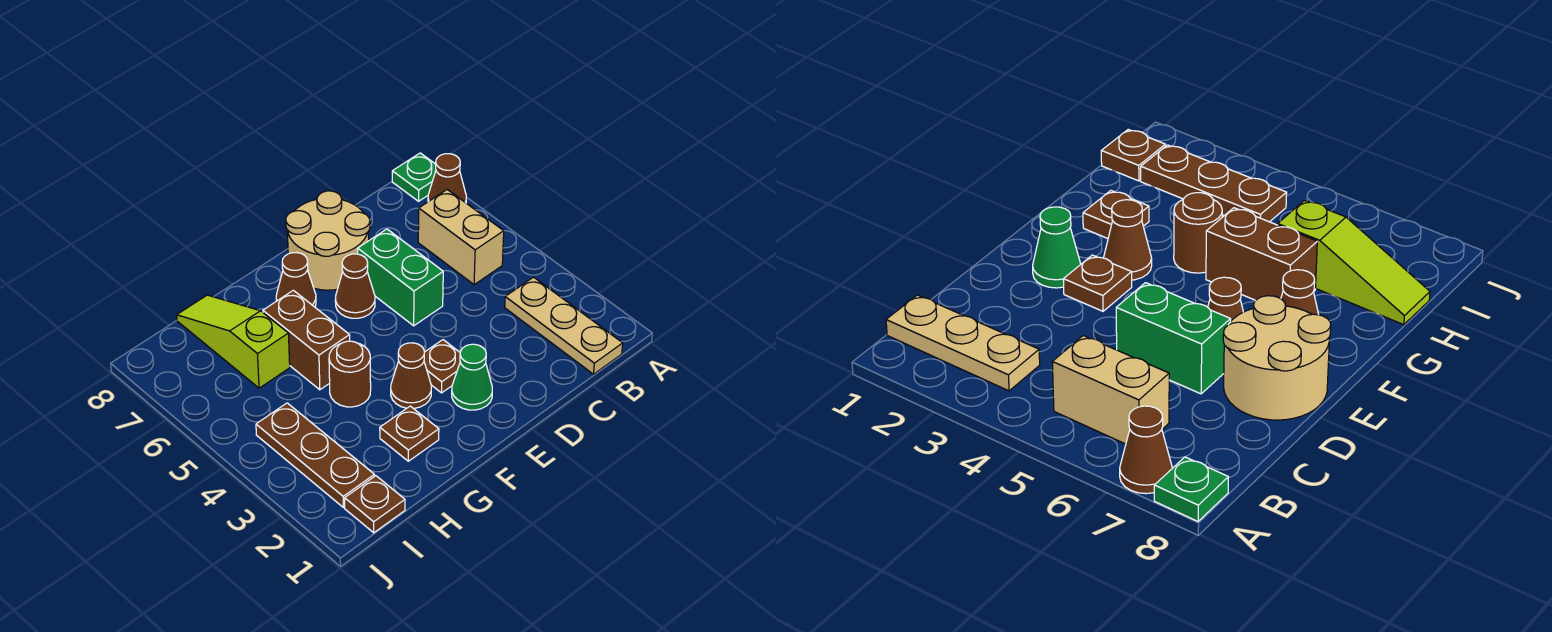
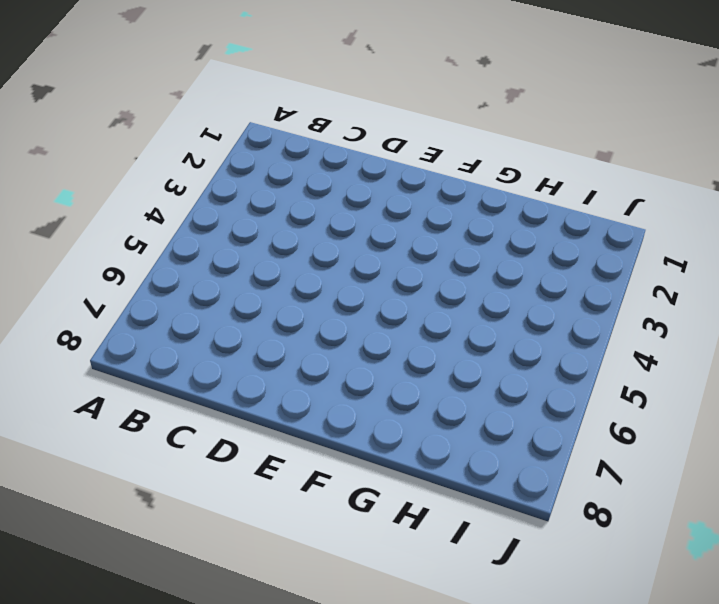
none -> brown 1x1 cone [428,154,466,203]
none -> green 1x1 plate [392,153,436,201]
none -> tan 1x3 plate [505,277,623,374]

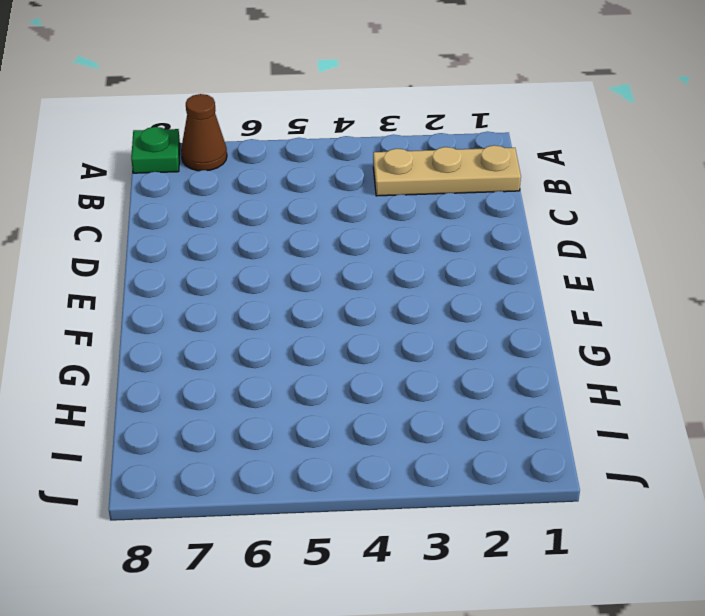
none -> tan 1x2 brick [418,190,504,285]
none -> green 1x2 brick [358,229,443,326]
none -> tan 2x2 round brick [286,191,370,290]

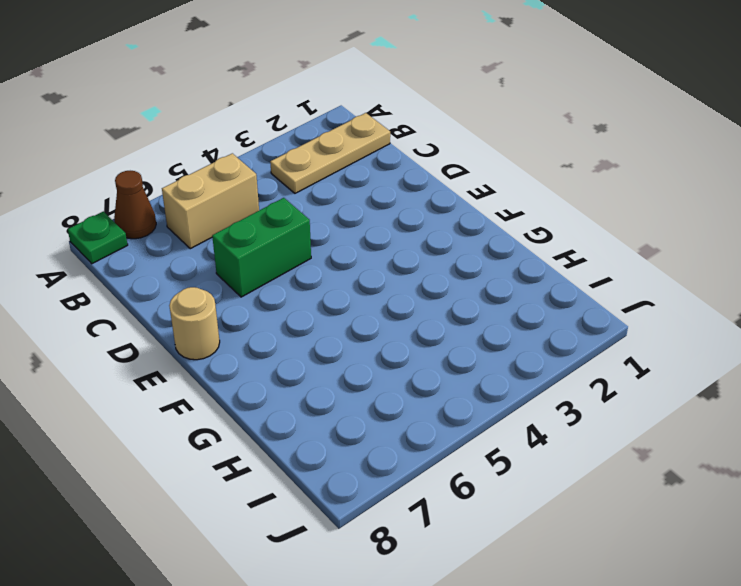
tan 1x1 round brick [169,287,220,360] -> tan 2x2 round brick [286,191,370,290]
none -> green 1x1 cone [452,344,492,410]
none -> brown 1x1 plate [424,340,460,393]
none -> brown 1x1 cone [335,254,375,318]

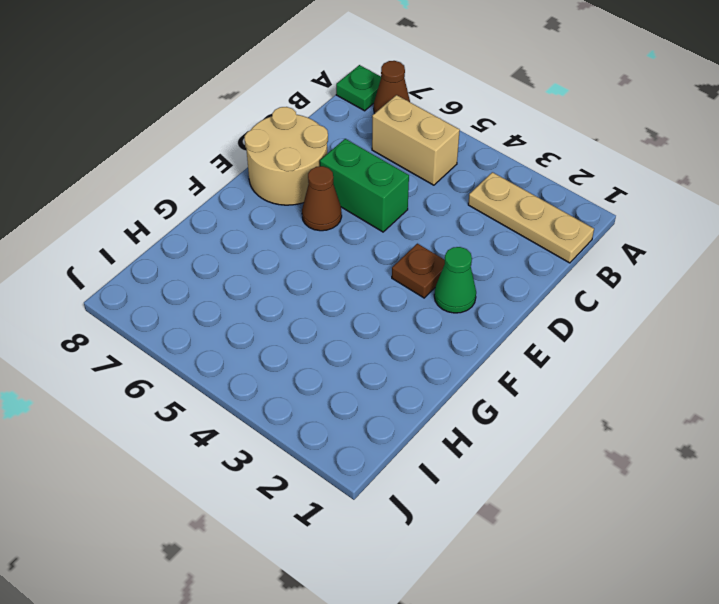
none -> brown 1x1 cone [391,343,431,409]
none -> brown 1x1 cone [276,253,316,307]
none -> brown 1x1 plate [380,406,439,461]

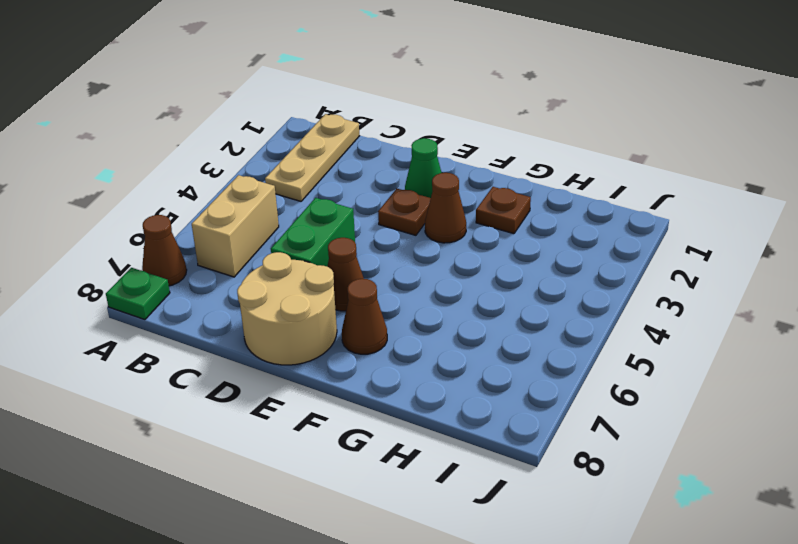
none -> brown 1x1 round brick [329,341,371,407]
none -> brown 1x2 brick [263,290,350,390]
none -> lime 1x3 slope [177,295,290,388]

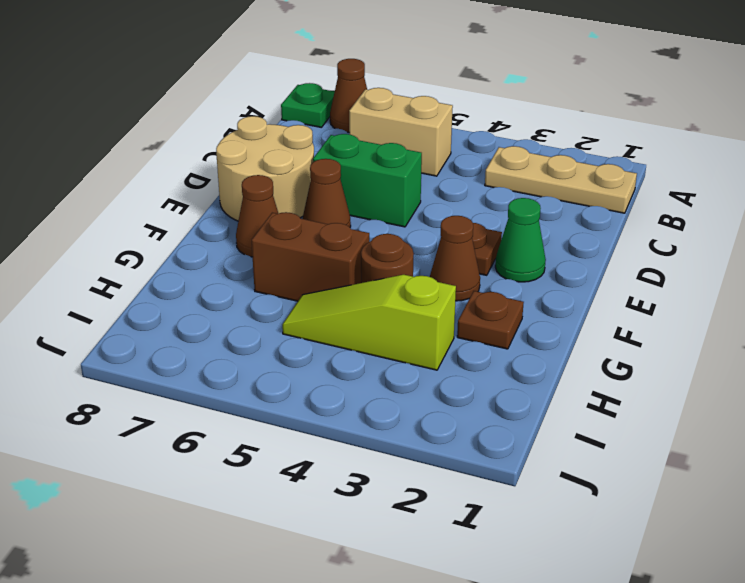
lime 1x3 slope [282,275,456,370] -> lime 1x3 slope moved to [177,295,290,388]
none -> brown 1x1 plate [345,476,405,533]
none -> brown 1x3 plate [256,403,375,507]

